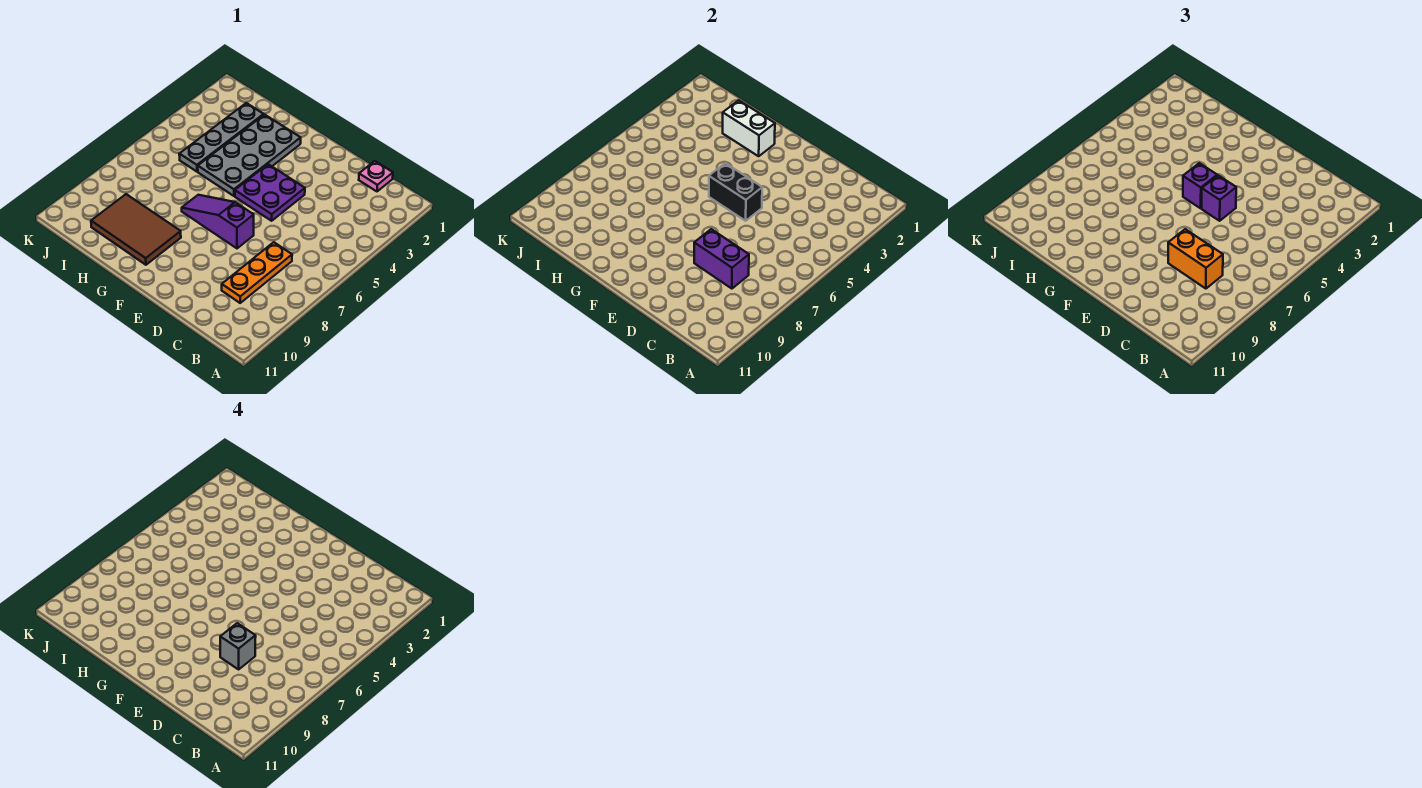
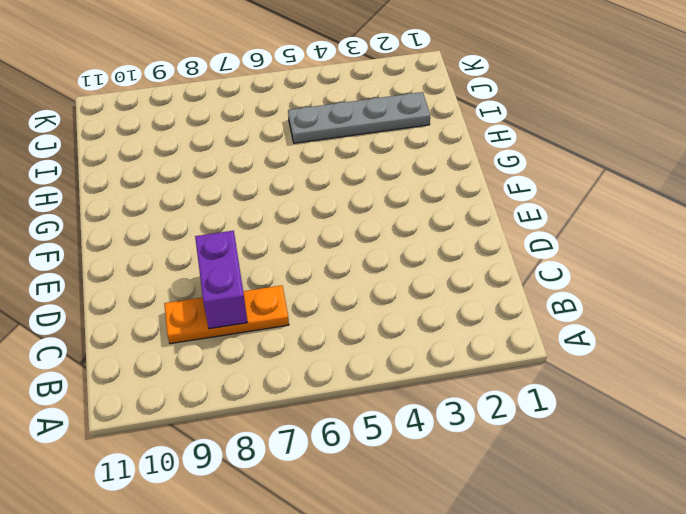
none -> pink 1x1 plate [359,161,393,191]
none -> purple 2x2 plate [235,164,305,221]
none -> purple 1x3 slope [182,195,254,248]

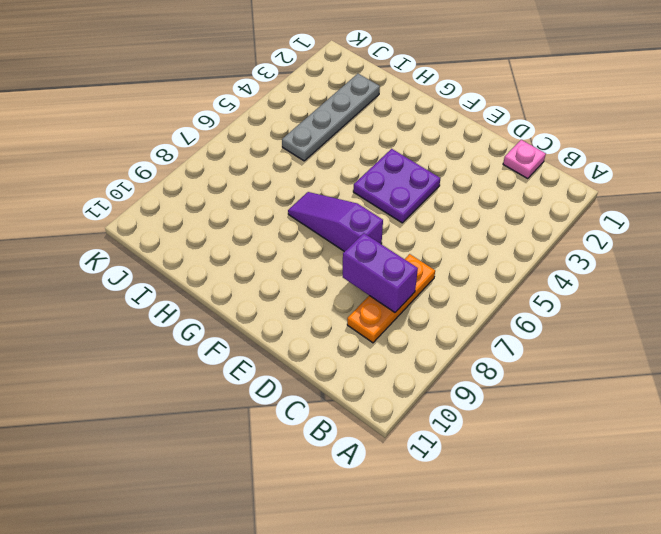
none -> grey 2x4 plate [198,115,301,196]
none -> brown 2x3 tile [91,194,181,265]
none -> black 1x2 brick [709,163,762,221]

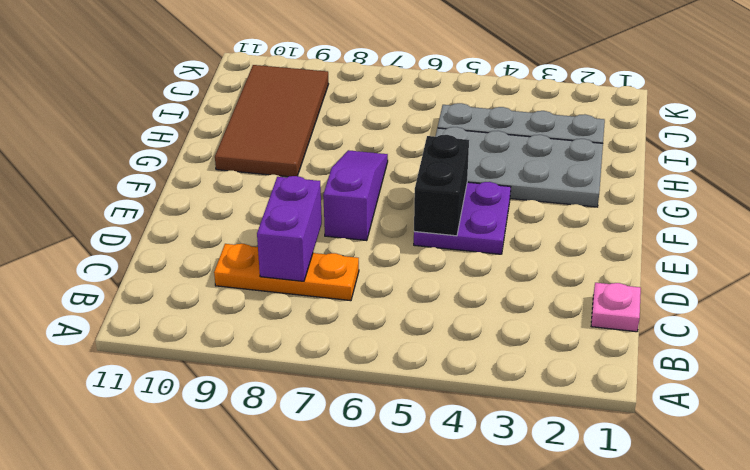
brown 2x4 tile [215,65,328,177] -> brown 2x3 tile [91,194,181,265]
none -> white 1x2 brick [723,100,775,156]
none -> orange 1x2 brick [1168,229,1223,289]
none -> purple 1x1 brick [1202,175,1236,221]

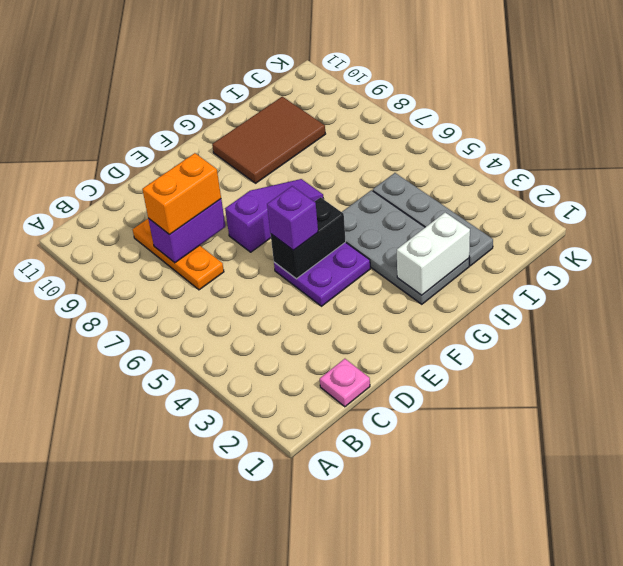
none -> purple 1x1 brick [1183,163,1217,208]
none -> grey 1x1 brick [220,623,256,669]

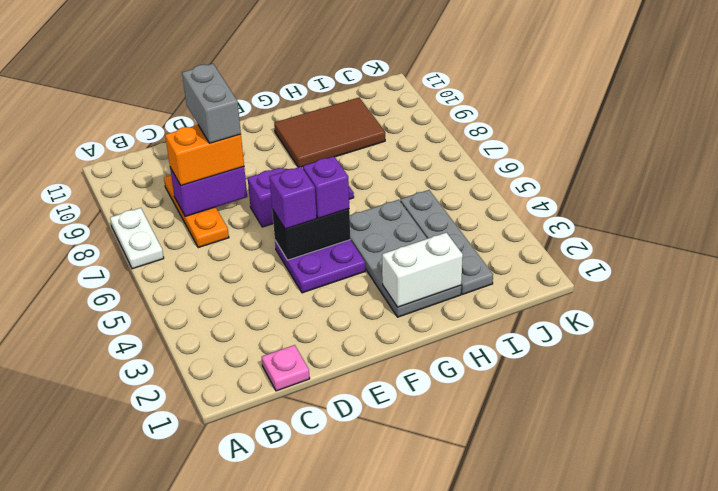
white 1x2 plate [110,208,164,269] -> none
grey 1x2 brick [182,64,241,143] -> grey 1x1 brick [220,623,256,669]

